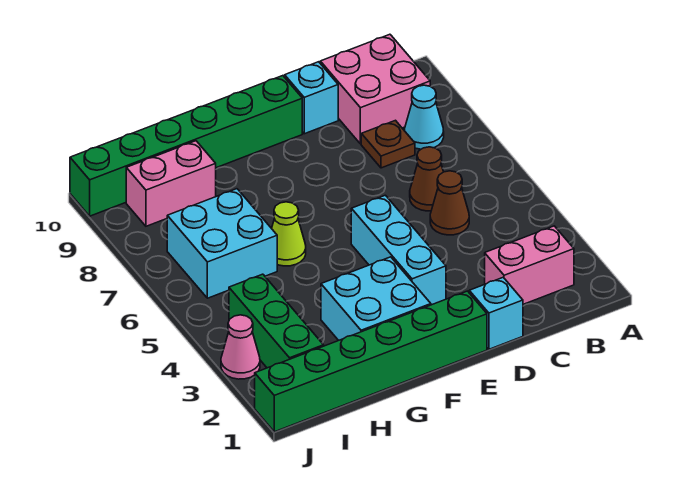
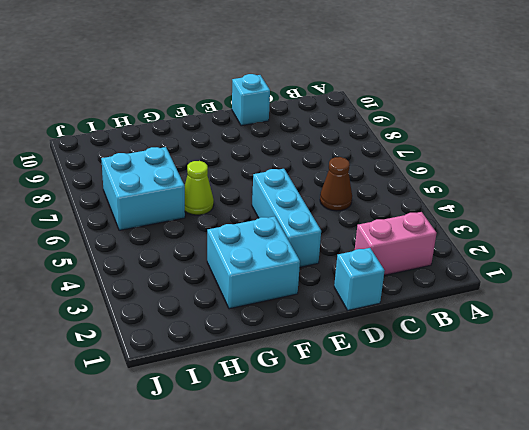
none -> cyan 1x1 cone [405,85,444,149]
none -> pink 2x2 brick [320,34,430,144]
none -> brown 1x1 cone [410,147,443,211]

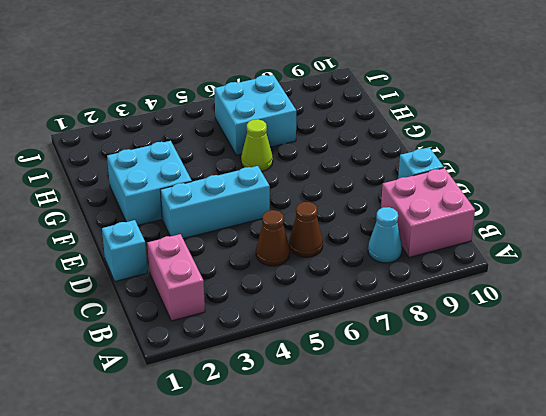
none -> brown 1x1 plate [361,120,415,168]
none -> green 1x6 brick [255,291,487,432]
none -> green 1x6 brick [70,76,302,216]

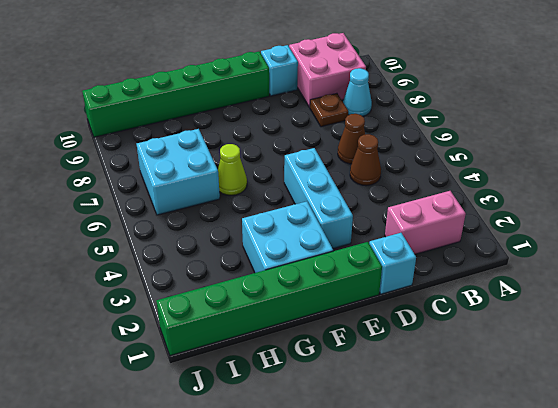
none -> pink 1x2 brick [126,141,216,226]
none -> green 1x3 brick [229,274,324,368]
none -> pink 1x1 cone [221,315,260,379]

